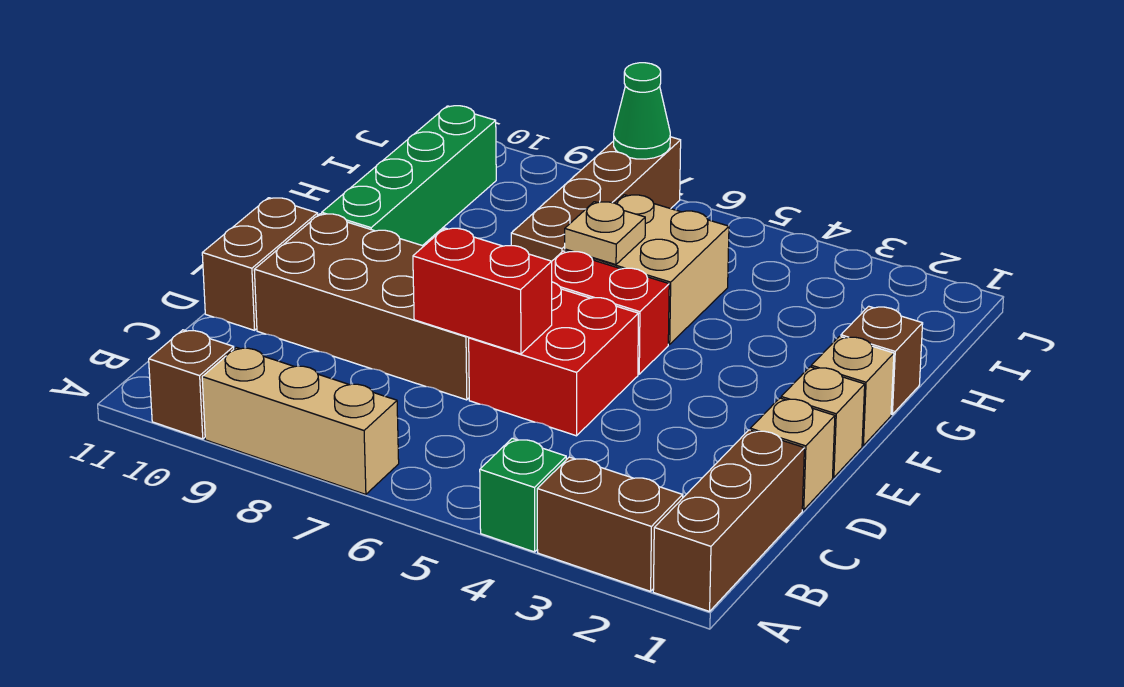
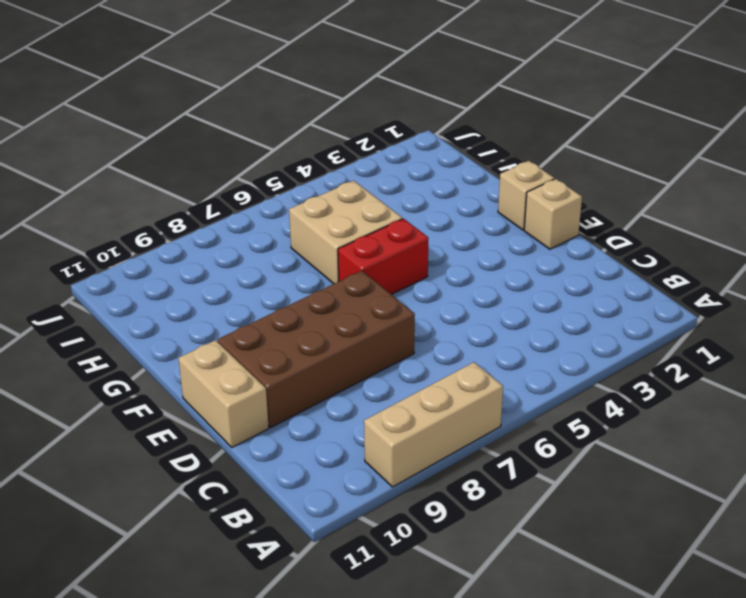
tan 1x2 brick [178,340,269,447] -> brown 1x2 brick [202,198,318,330]
none -> brown 1x3 brick [653,430,804,611]
none -> brown 1x2 brick [537,457,683,591]
none -> green 1x1 brick [480,438,566,552]

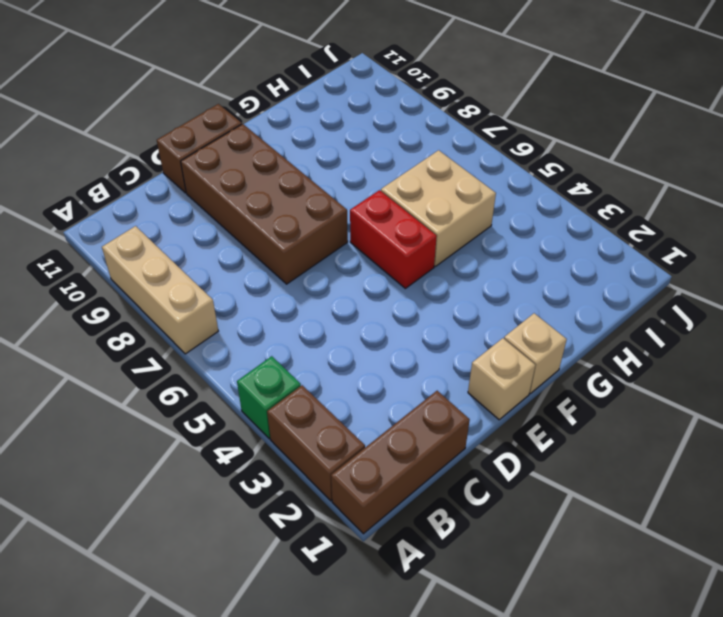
none -> brown 1x1 brick [149,330,234,439]
none -> tan 1x1 brick [750,398,835,510]
none -> red 2x2 brick [469,282,638,436]

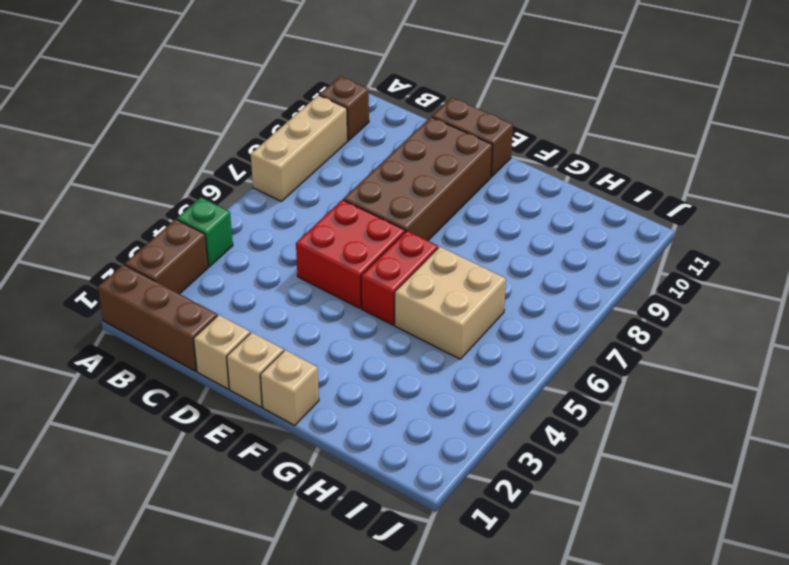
none -> green 1x4 brick [322,106,496,246]
none -> brown 1x1 brick [841,306,923,414]
none -> brown 1x4 brick [511,137,681,261]

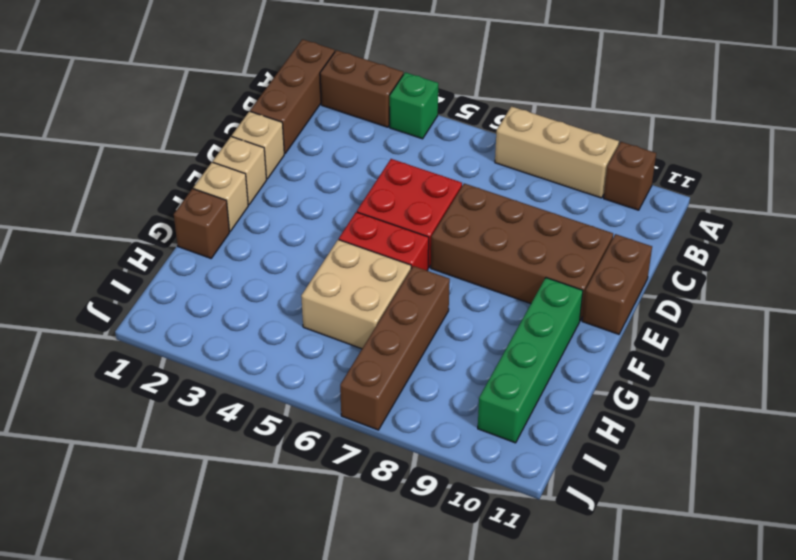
none -> red 1x2 brick [413,228,552,354]
none -> tan 1x1 plate [565,202,645,265]
none -> green 1x1 cone [614,63,670,159]

